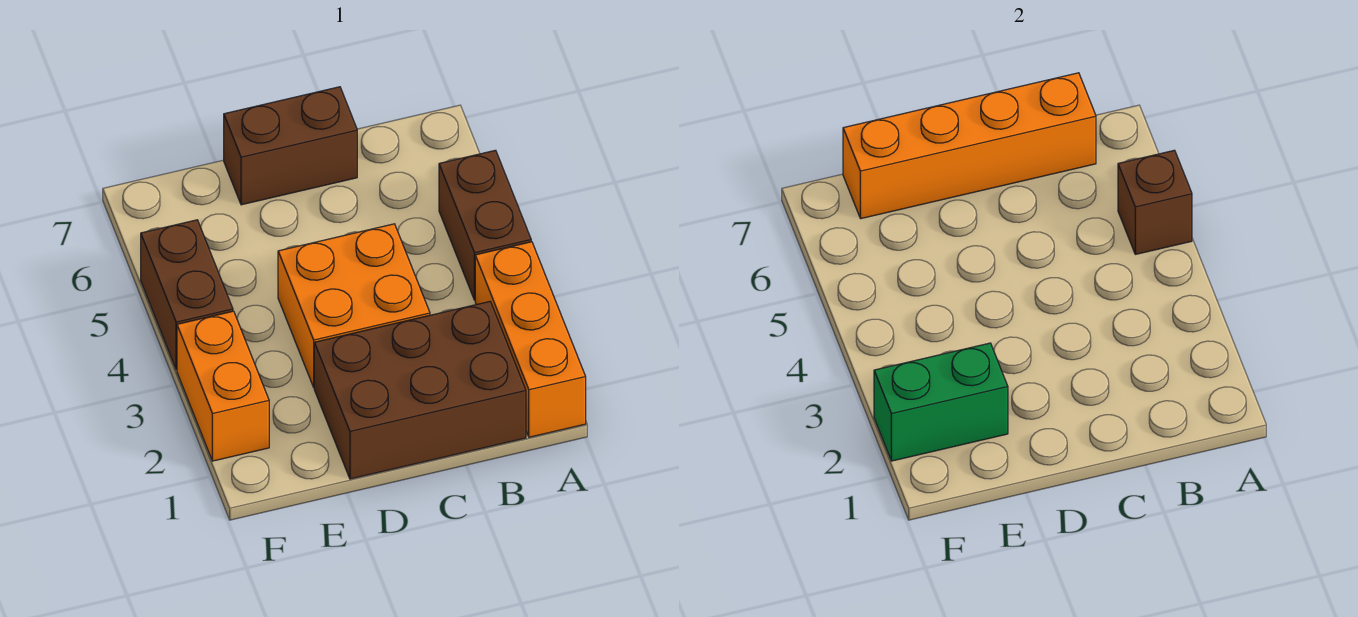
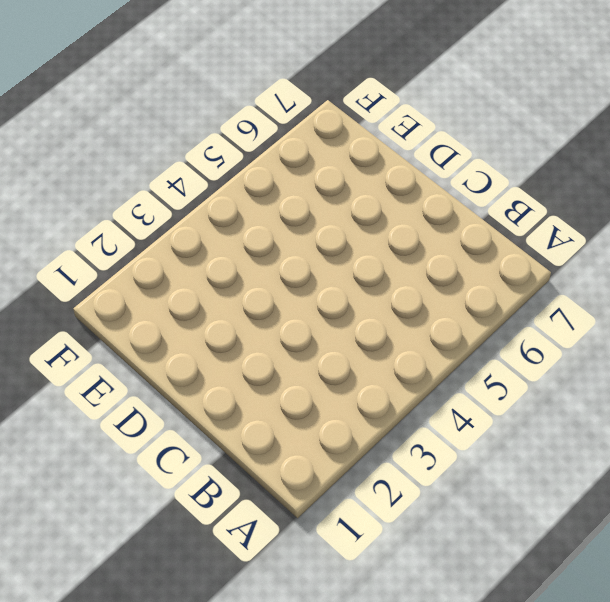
none -> orange 1x3 brick [475,242,586,437]
none -> brown 1x2 brick [439,150,531,300]

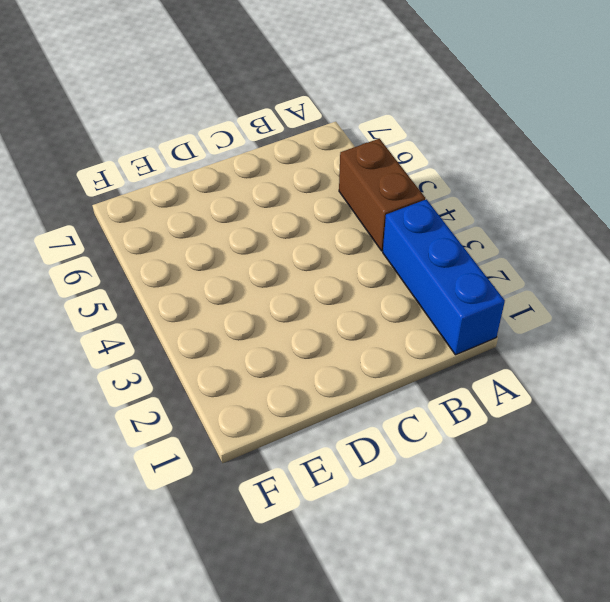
blue 1x3 brick [383,199,505,355] -> orange 1x3 brick [475,242,586,437]
none -> brown 2x3 brick [314,302,526,479]
none -> orange 2x2 brick [278,224,430,387]

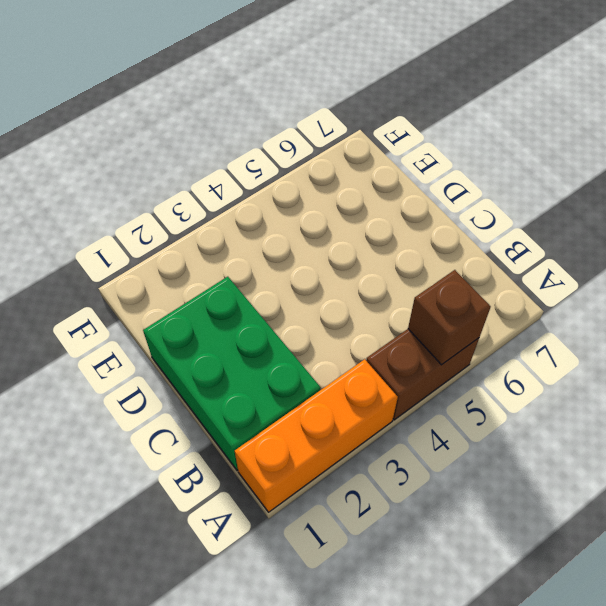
green 2x3 brick [143,277,321,470] -> brown 2x3 brick [314,302,526,479]
none -> orange 2x2 brick [278,224,430,387]
none -> brown 1x2 brick [224,87,357,205]

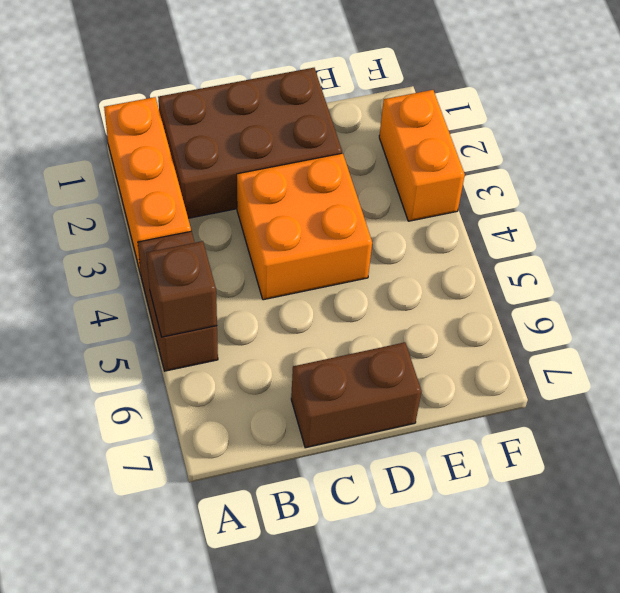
none -> brown 1x2 brick [141,220,233,370]
none -> orange 1x4 brick [843,73,1096,219]

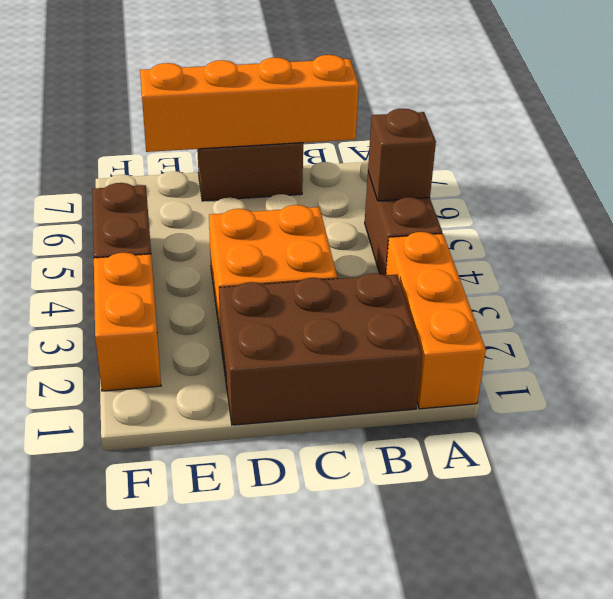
none -> green 1x2 brick [874,343,1008,461]

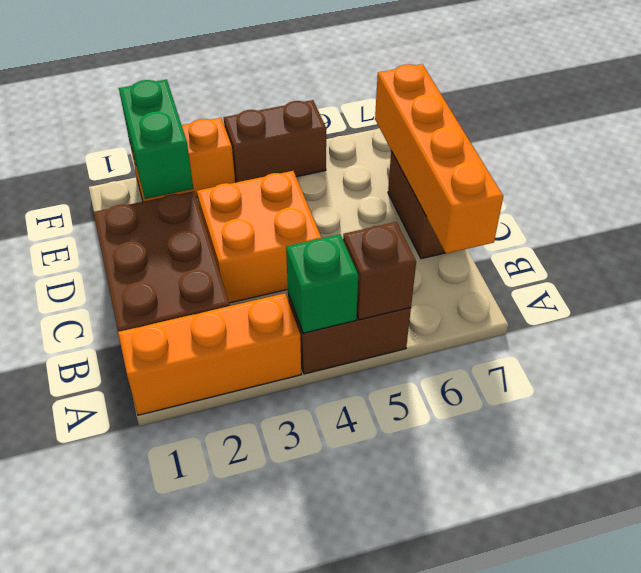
green 1x1 brick [286,234,358,333] -> none

